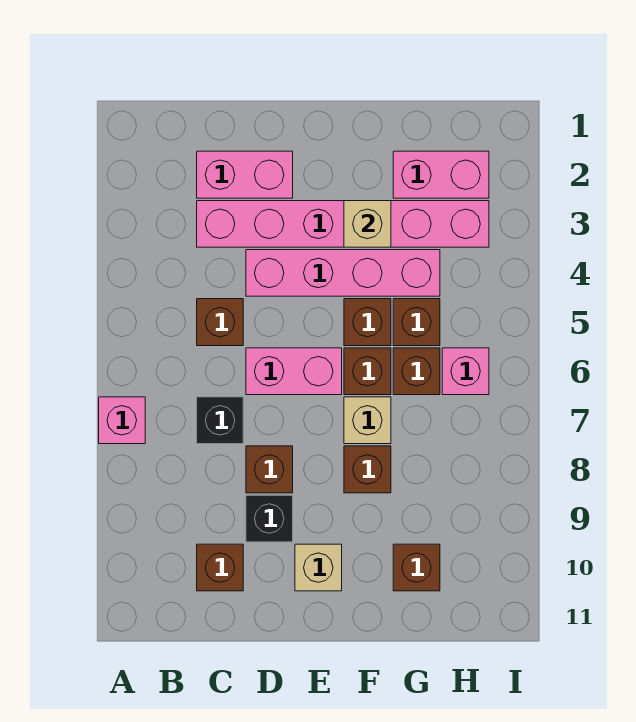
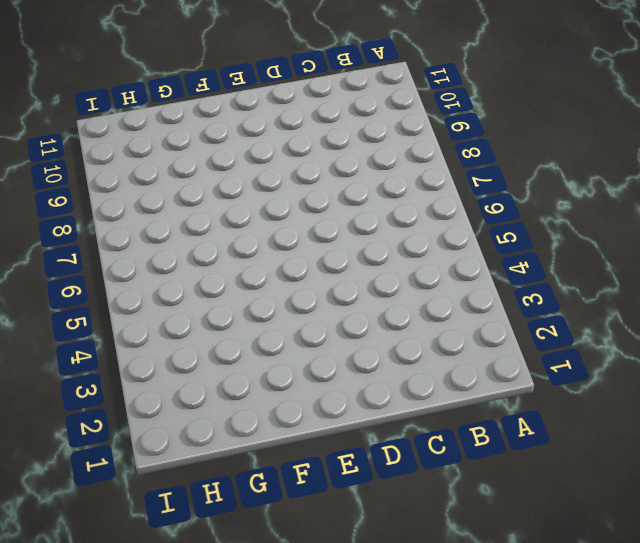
none -> pink 1x1 brick [99,397,145,444]
none -> pink 1x2 brick [197,151,293,198]
none -> pink 1x6 brick [197,201,489,247]

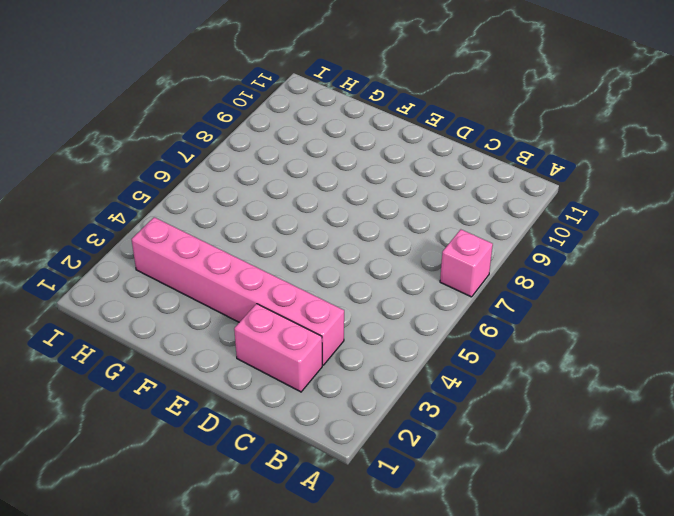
none -> brown 1x1 brick [197,299,243,346]
none -> black 1x1 brick [197,397,243,444]
none -> brown 1x1 brick [197,544,243,591]

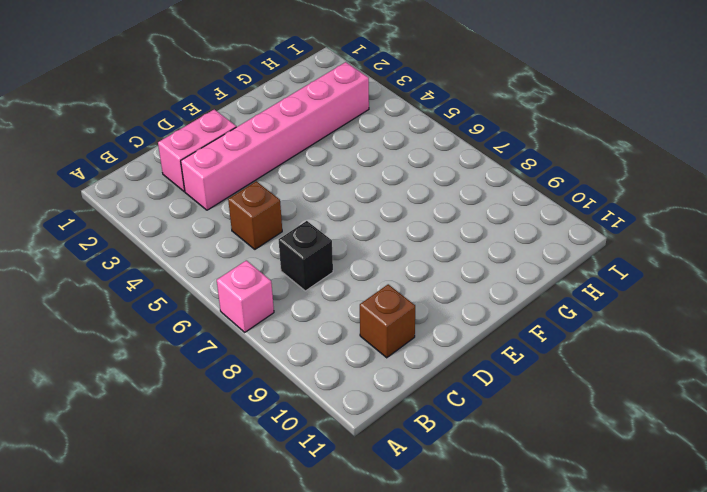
none -> pink 1x4 brick [246,250,440,296]
none -> pink 1x2 brick [246,348,342,395]
none -> brown 1x1 brick [246,446,293,493]

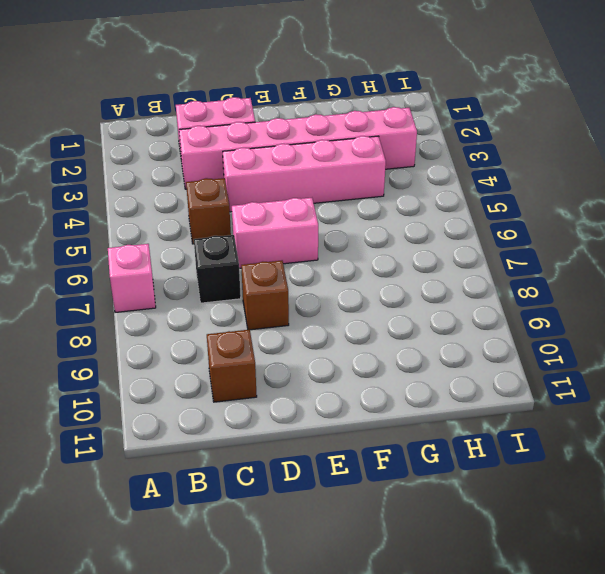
none -> black 1x1 brick [246,495,293,542]
none -> tan 1x1 brick [295,544,342,591]
none -> brown 1x1 brick [344,299,391,346]

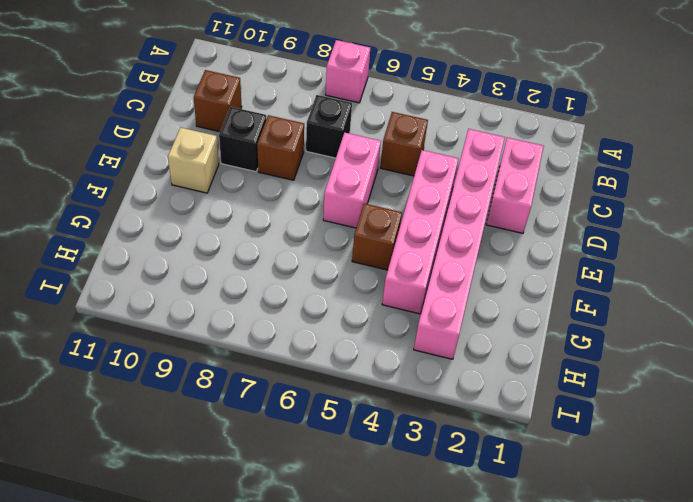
none -> brown 1x1 brick [344,348,391,395]
none -> tan 1x1 brick [344,397,391,444]
none -> brown 1x1 brick [344,446,391,493]

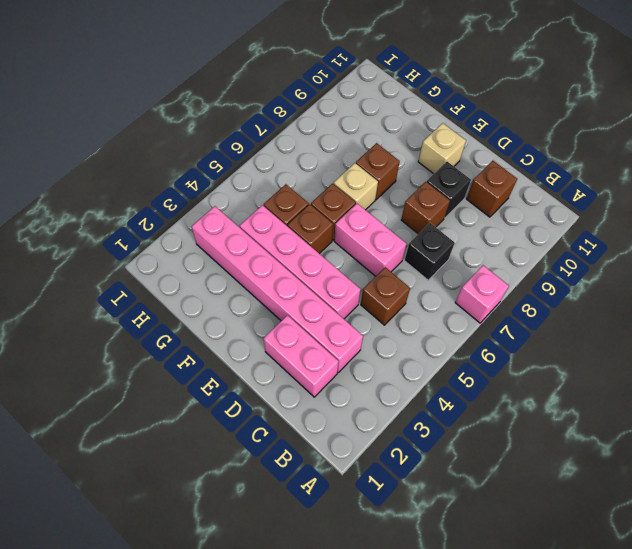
none -> pink 1x2 brick [393,151,489,198]
none -> brown 1x1 brick [393,348,440,395]
none -> brown 1x1 brick [393,544,440,591]

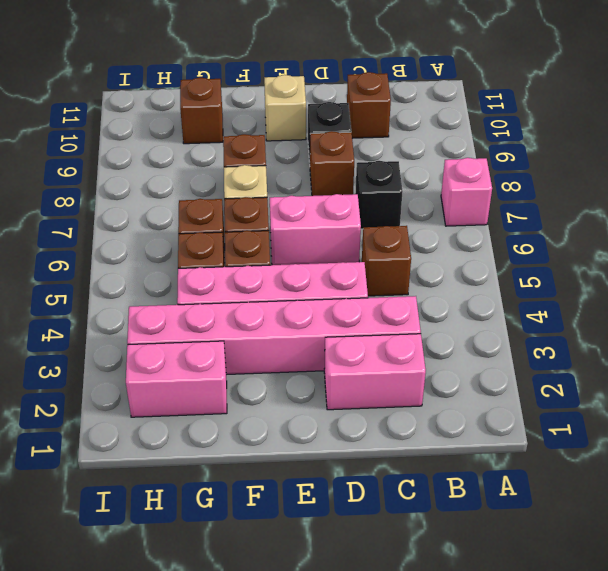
none -> pink 1x1 brick [442,348,489,395]
none -> tan 1x1 brick [344,201,391,247]

